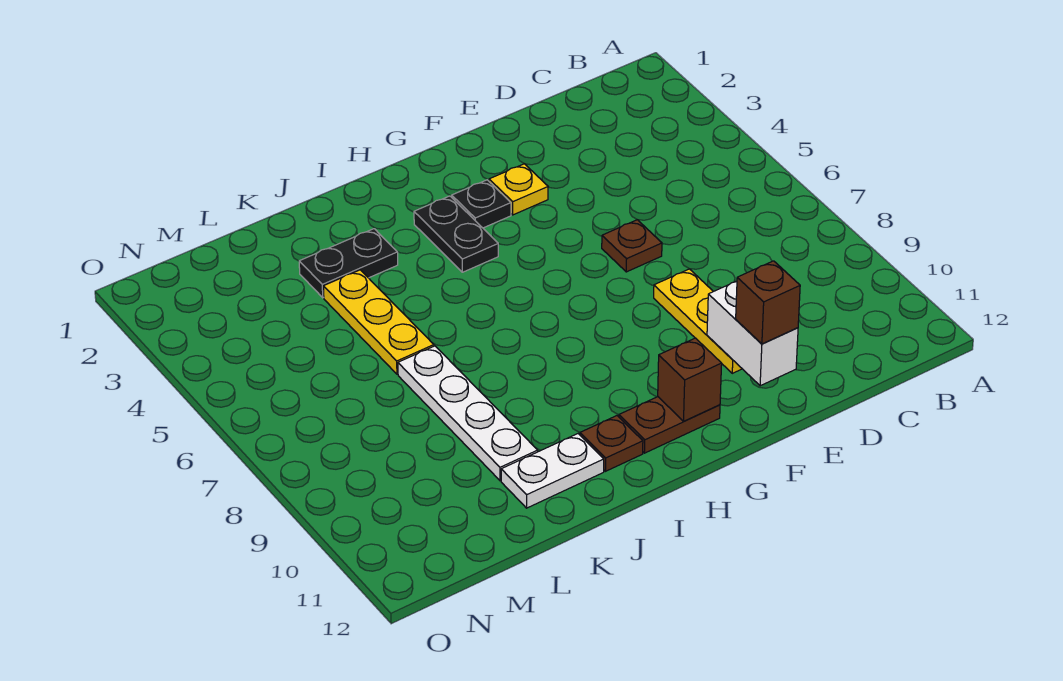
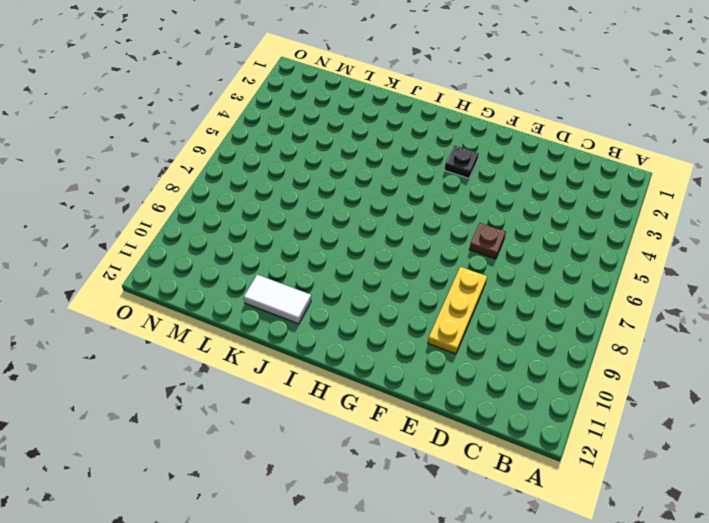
white 1x2 tile [244,275,311,324] -> white 1x2 plate [501,434,604,508]
none -> yellow 1x1 plate [489,164,548,215]
none -> brown 1x2 plate [619,397,720,453]
none -> black 1x2 plate [414,196,498,272]

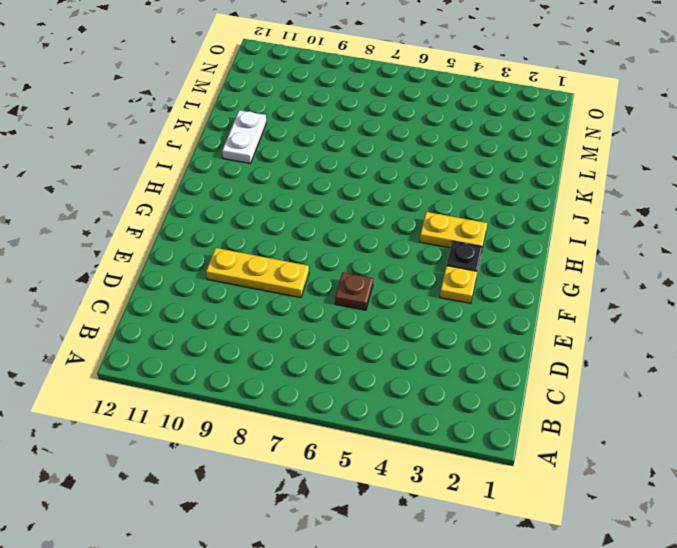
yellow 1x2 plate [420,212,487,248] -> black 1x2 plate [414,196,498,272]
none -> brown 1x2 plate [619,397,720,453]
none -> brown 1x1 plate [580,416,643,471]
none -> black 1x2 plate [299,229,398,298]

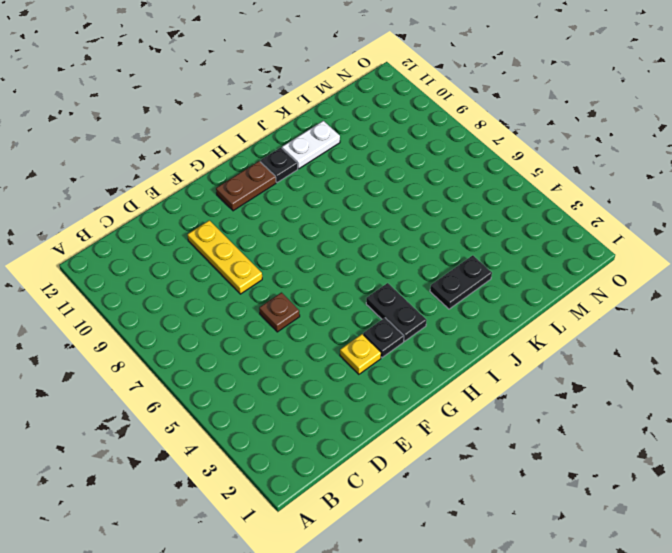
black 1x1 plate [260,148,298,183] -> brown 1x1 plate [580,416,643,471]
none -> yellow 1x3 plate [323,270,434,374]
none -> white 1x4 plate [398,346,538,481]
none -> white 1x2 brick [707,281,798,386]

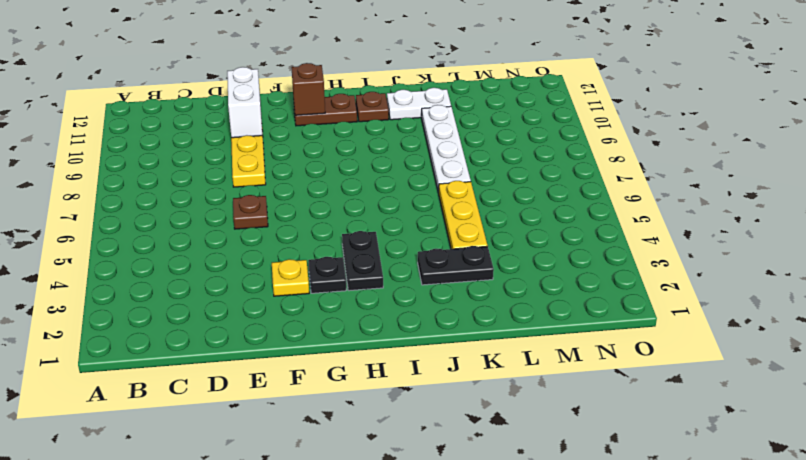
none -> brown 1x1 brick [736,261,800,344]

